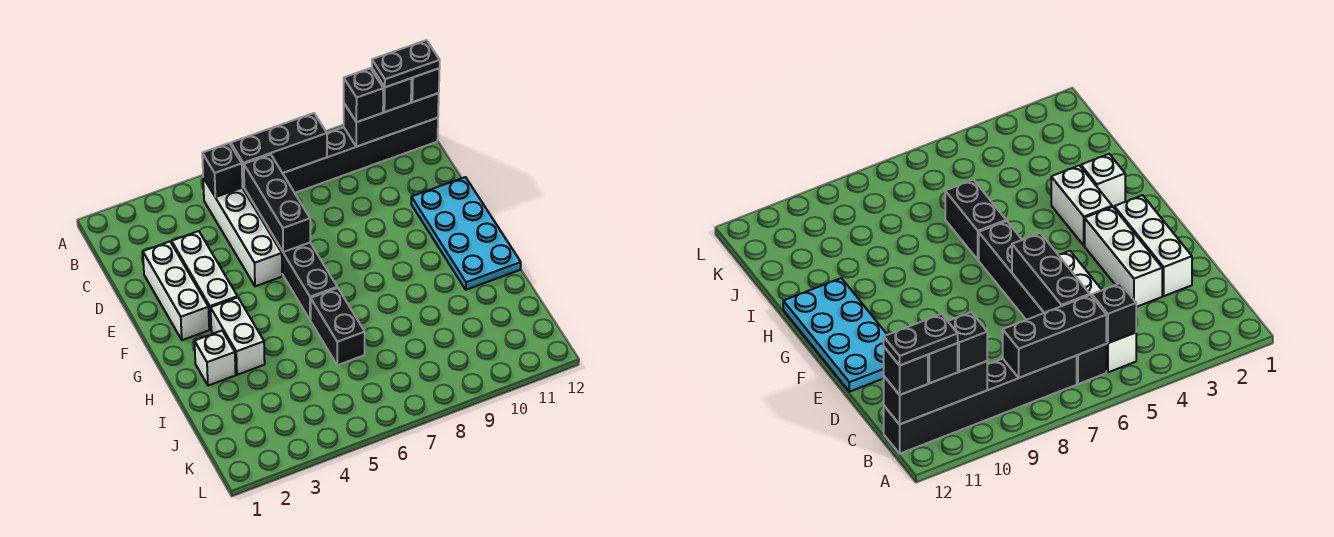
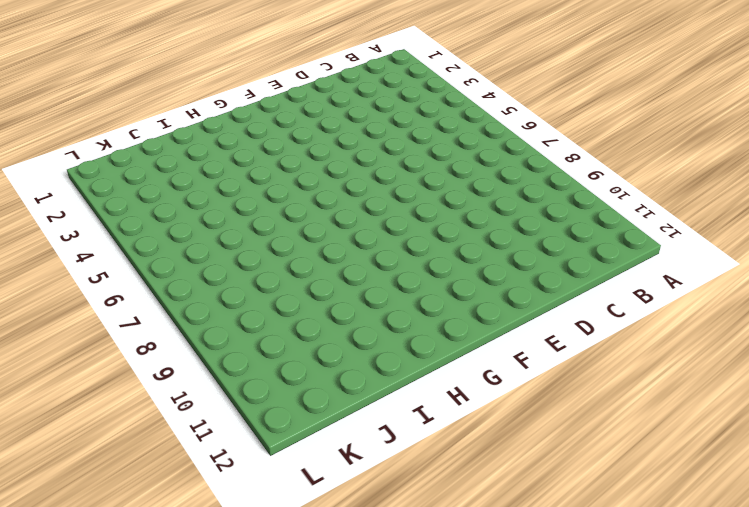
none -> white 1x4 brick [203,178,282,286]
none -> black 1x6 brick [242,185,337,320]
none -> black 1x6 brick [283,118,438,193]

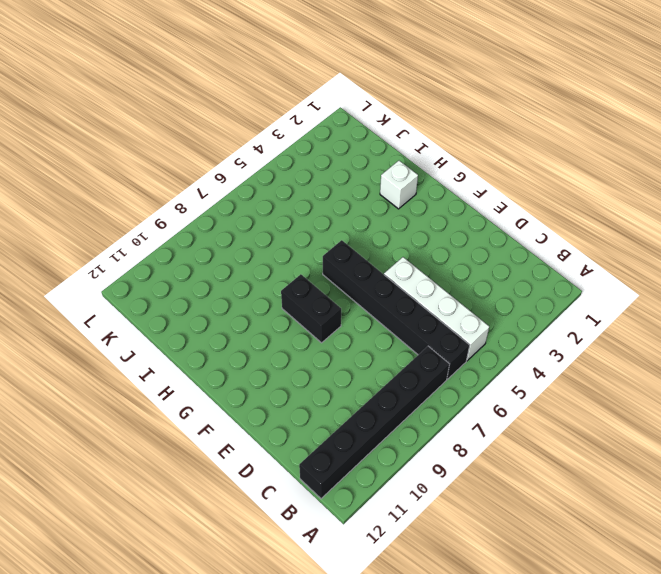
black 1x2 brick [281,274,341,343] -> black 1x2 brick moved to [311,288,365,365]
none -> white 1x3 brick [143,242,209,340]
none -> white 1x3 brick [172,231,237,329]
none -> cyan 2x4 plate [411,177,521,290]

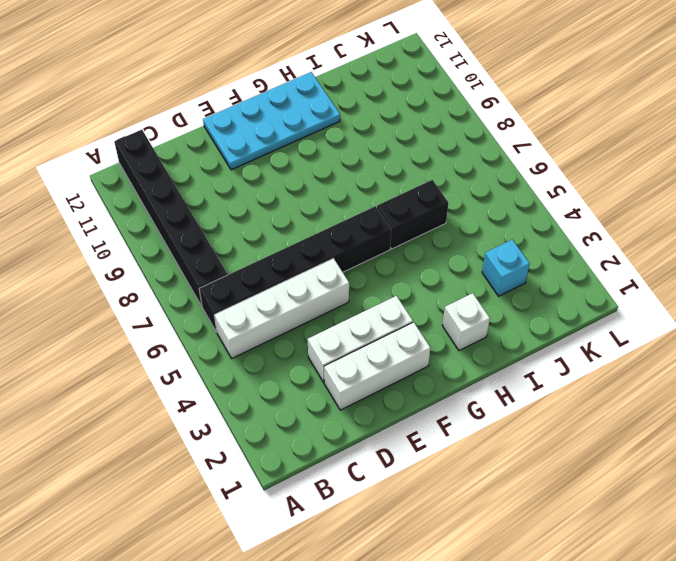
cyan 1x1 brick [482,240,530,296] -> none
none -> white 1x2 brick [211,297,265,375]
none -> black 1x1 brick [202,143,242,197]
none -> black 1x3 brick [231,113,327,187]

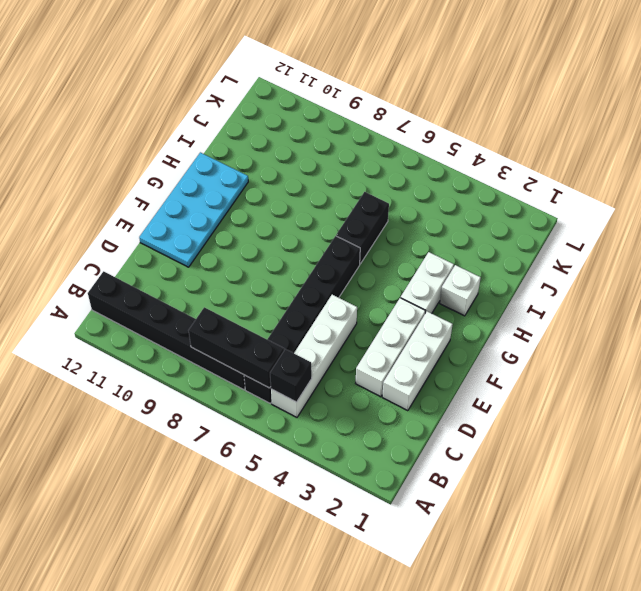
none -> black 1x3 brick [344,93,439,147]
none -> black 1x3 brick [244,154,310,252]
none -> black 1x1 brick [344,68,383,122]

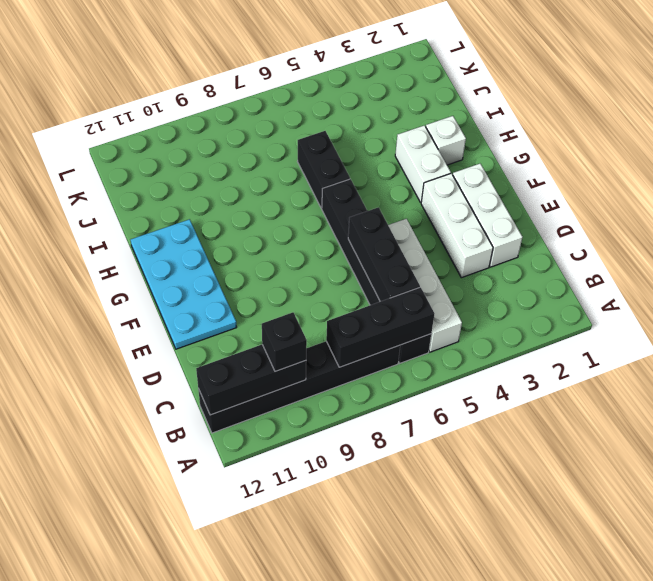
none -> black 1x1 brick [202,143,242,197]
none -> black 1x1 brick [372,69,412,112]
none -> black 1x1 brick [411,68,440,102]

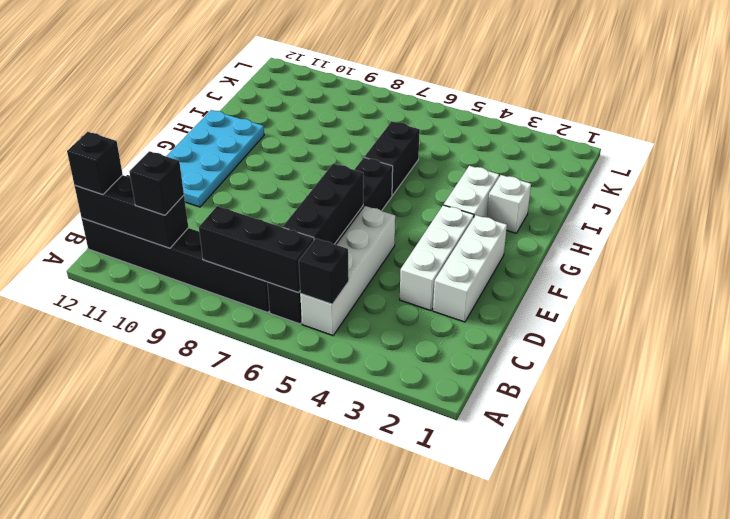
none -> black 1x1 brick [372,69,412,112]
none -> black 1x2 plate [372,40,440,87]

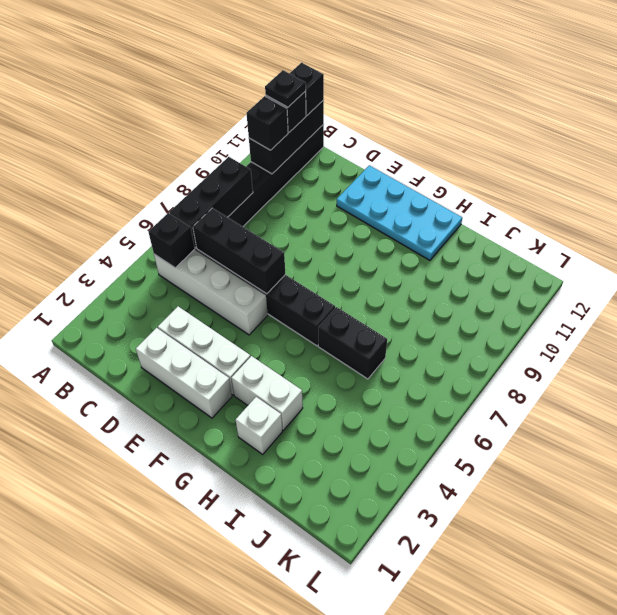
black 1x1 plate [265,70,306,107] -> black 1x2 plate [372,40,440,87]

